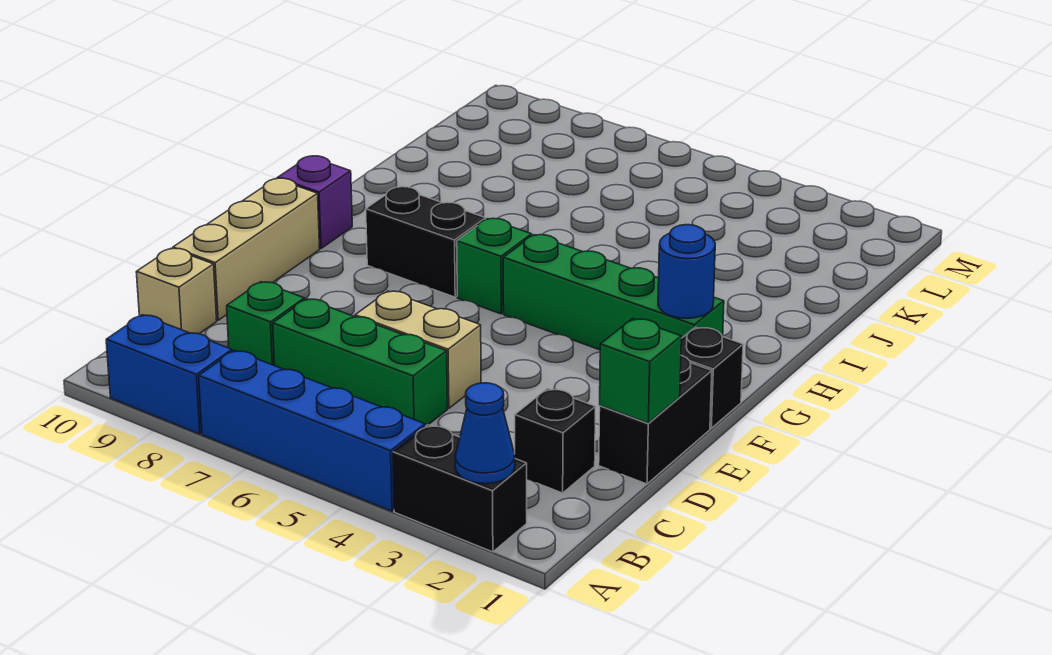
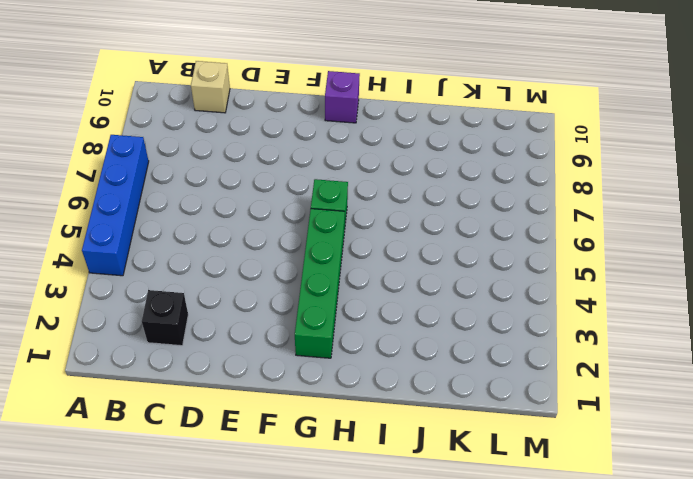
none -> black 1x2 brick [393,425,527,552]
none -> blue 1x2 brick [106,315,232,434]
none -> green 1x3 brick [273,299,447,426]

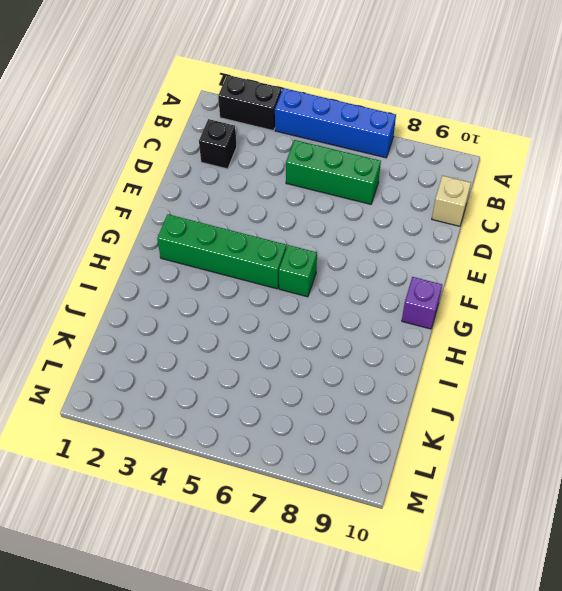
none -> blue 1x2 brick [106,315,232,434]
none -> green 1x1 brick [227,282,305,366]
none -> black 1x2 brick [599,356,712,484]

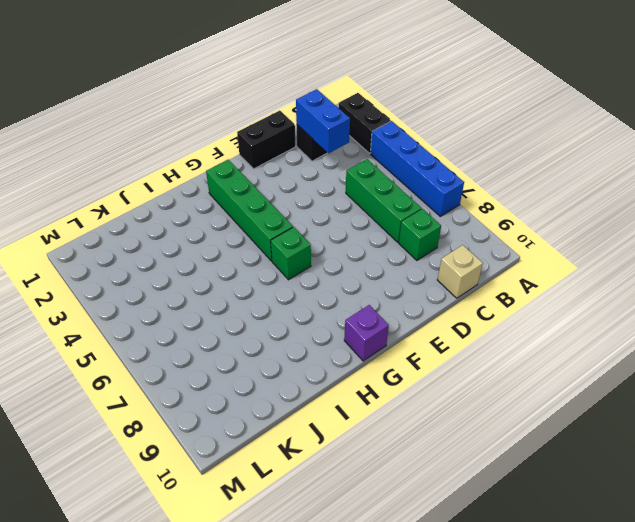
blue 1x2 brick [296,89,350,153] -> blue 1x2 brick moved to [106,315,232,434]
none -> tan 1x2 brick [355,291,481,408]
none -> tan 1x3 brick [173,178,320,320]
none -> black 1x1 brick [681,327,743,428]

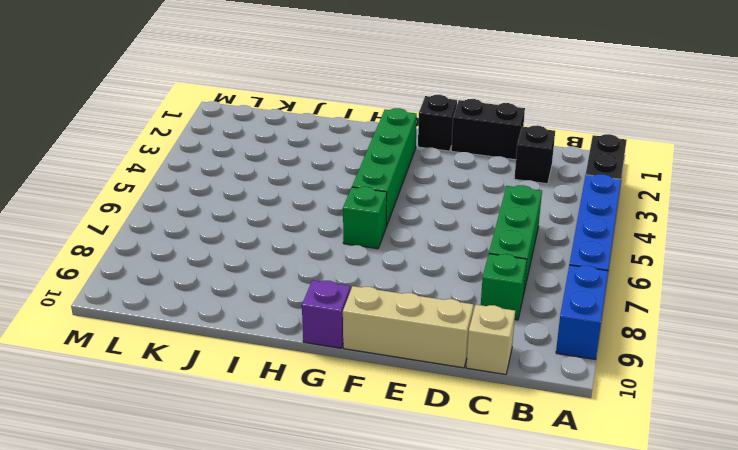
none -> tan 1x2 brick [355,291,481,408]
none -> black 1x2 brick [366,187,485,297]
none -> blue 1x1 cone [455,383,515,484]

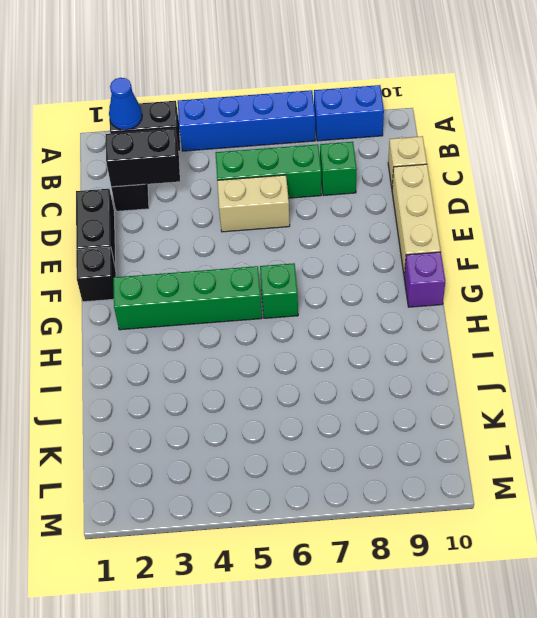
black 1x2 brick [106,129,180,187] -> black 1x2 brick moved to [366,187,485,297]
none -> green 1x1 brick [600,319,681,423]
none -> blue 1x1 round brick [658,225,715,319]

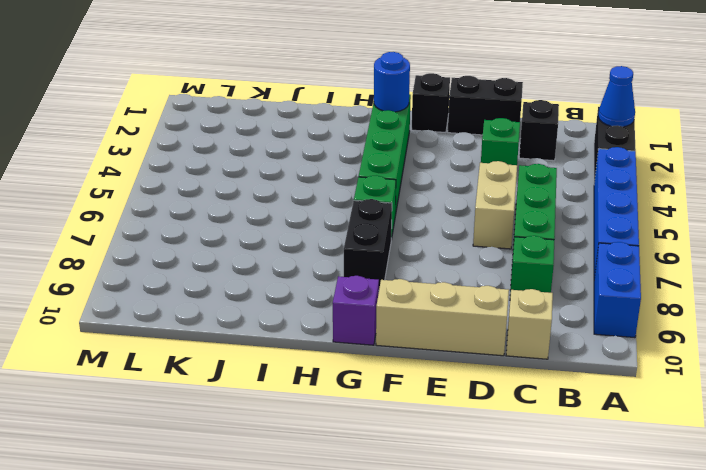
green 1x1 brick [481,118,520,165] -> green 1x1 brick moved to [600,319,681,423]

